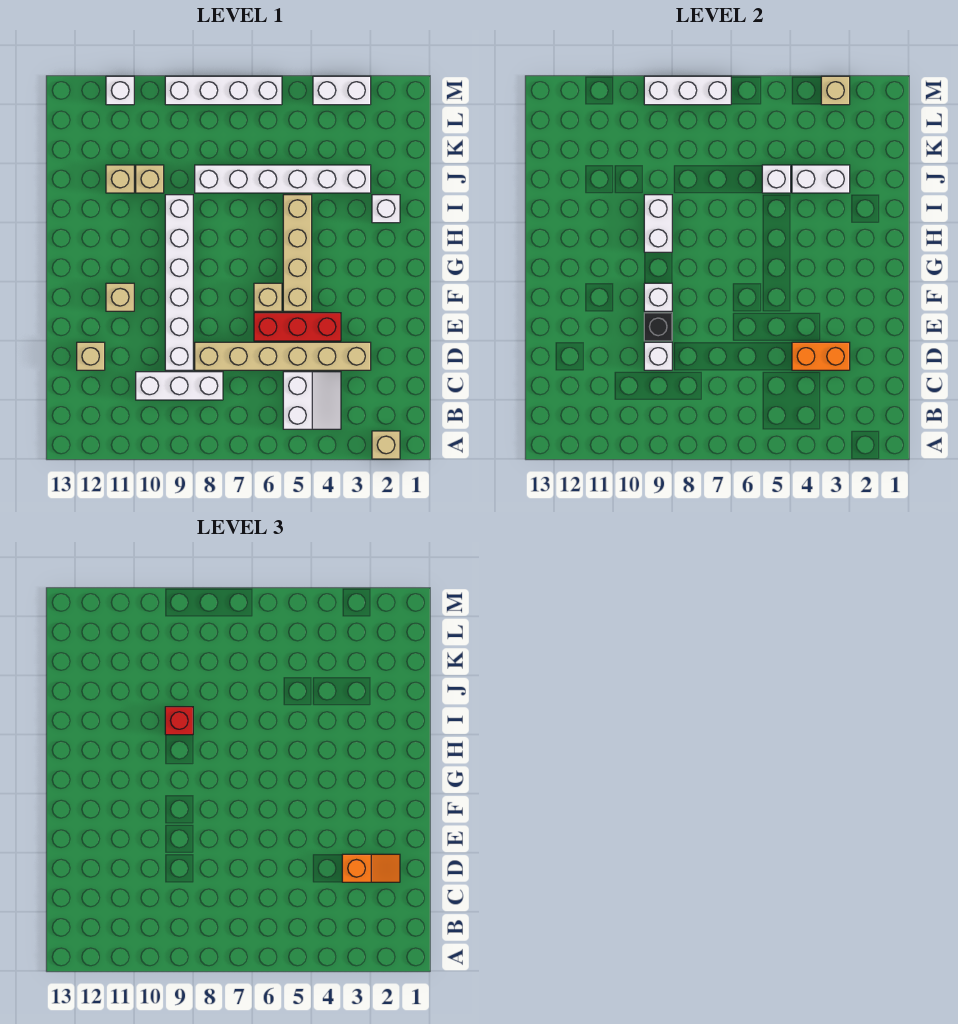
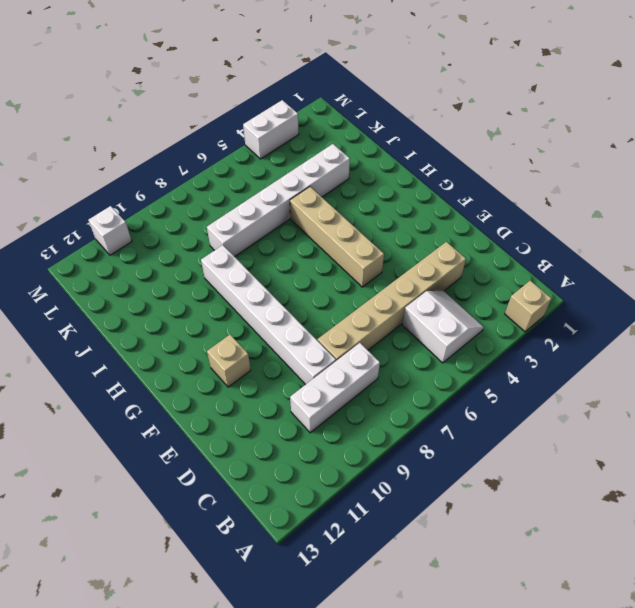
none -> tan 1x1 brick [77,342,105,370]
none -> red 1x3 brick [254,313,341,341]
none -> tan 1x1 brick [254,283,282,311]

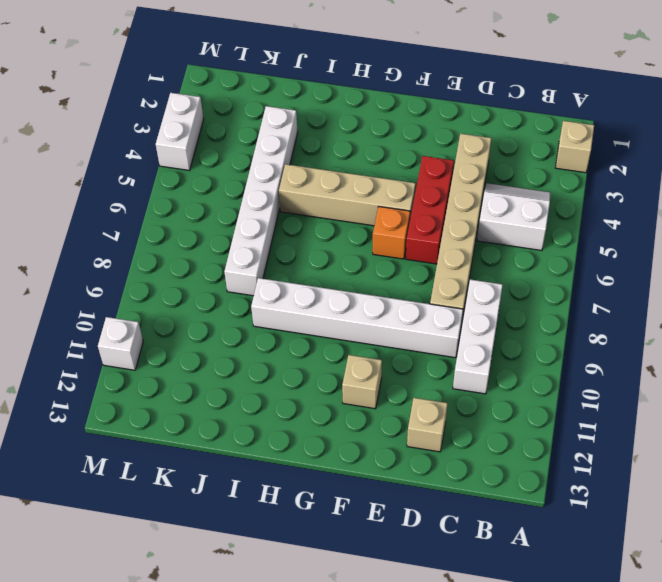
orange 1x1 brick [373,207,410,259] -> tan 1x1 brick [254,283,282,311]
none -> white 1x1 brick [372,195,400,223]
none -> tan 1x1 brick [136,165,164,193]
none -> tan 1x1 brick [106,165,134,193]

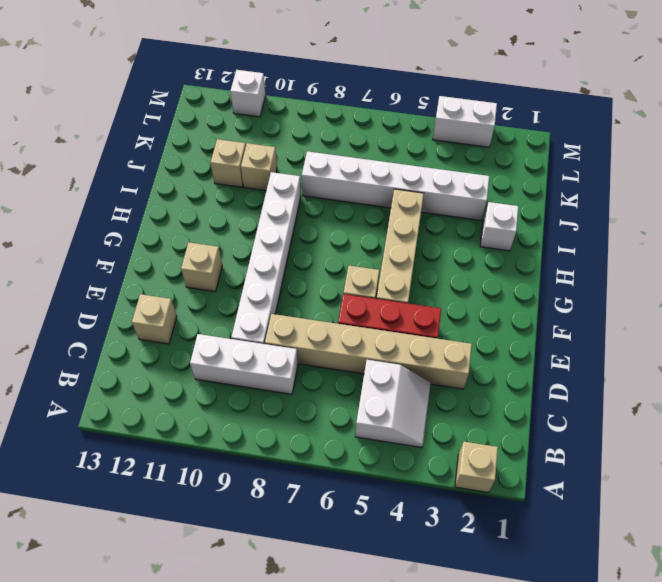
none -> white 1x4 brick [165,76,282,105]
none -> orange 1x2 brick [792,342,850,370]
none -> white 1x1 brick [644,342,672,370]

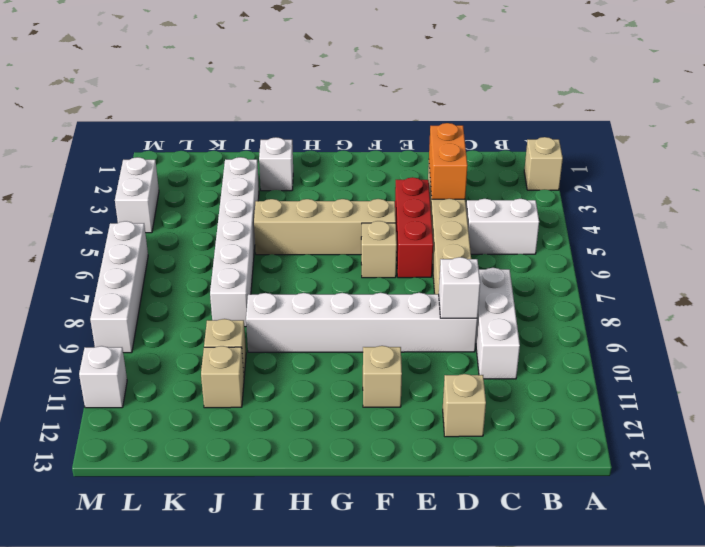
none -> black 1x1 brick [644,313,672,341]
none -> white 1x1 brick [644,283,672,311]
none -> white 1x2 brick [644,195,672,252]

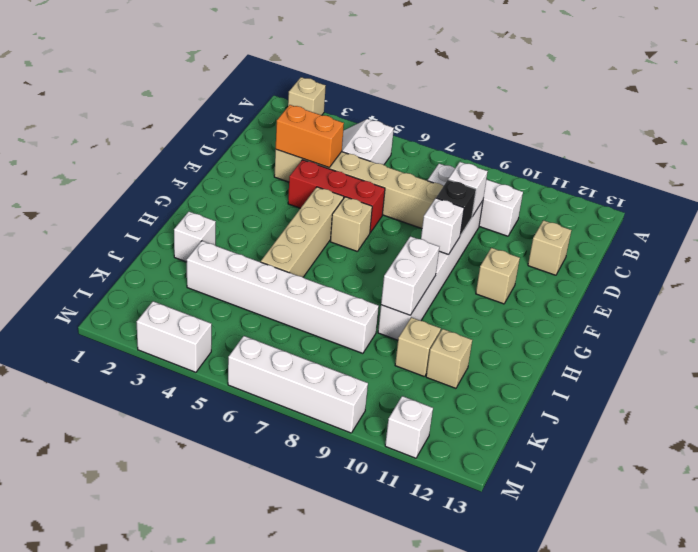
none -> white 1x2 brick [792,165,850,193]
none -> white 1x1 brick [762,165,791,193]
none -> tan 1x1 brick [821,76,850,105]

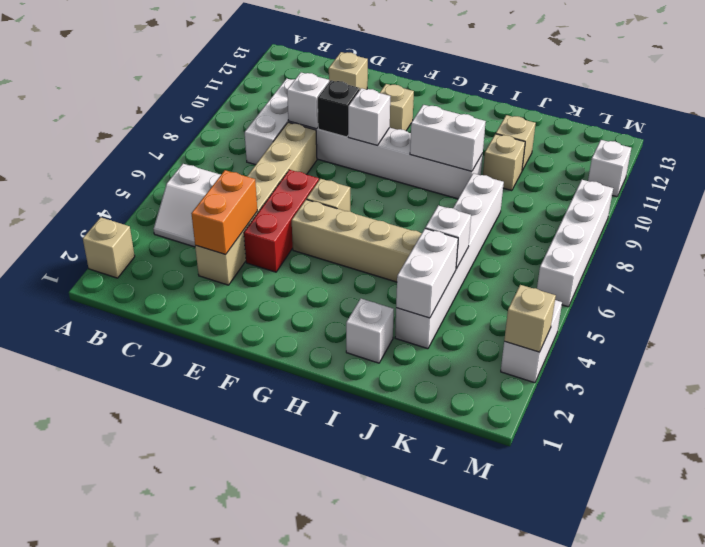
none -> white 1x3 brick [644,76,731,105]
none -> orange 1x2 slope [342,854,400,882]
none -> red 1x1 brick [165,707,193,735]

